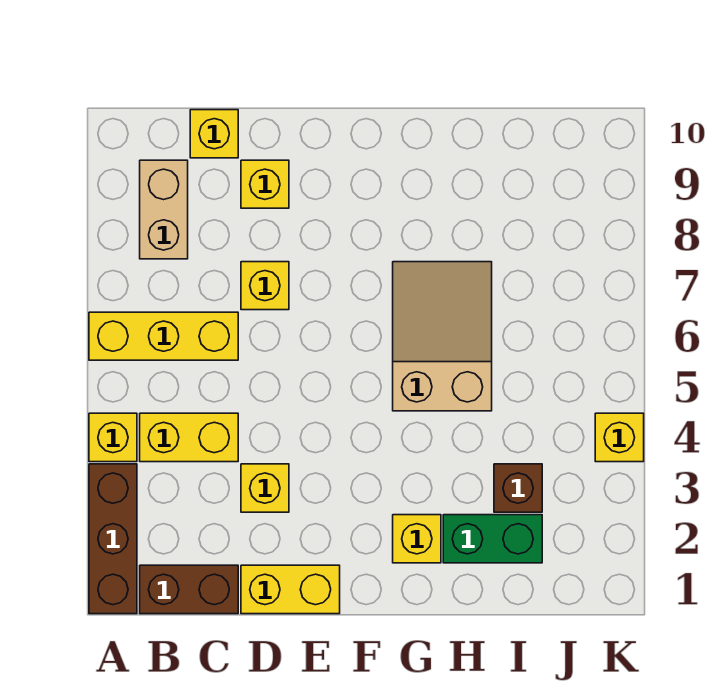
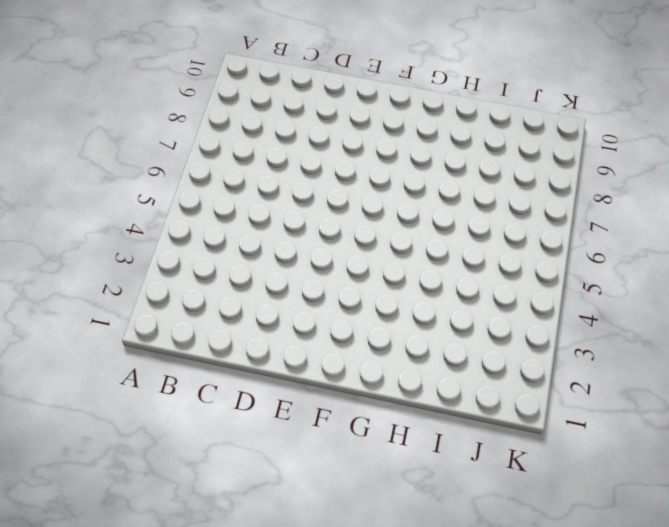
none -> brown 1x3 brick [89,464,137,614]
none -> yellow 1x1 brick [89,413,137,462]
none -> yellow 1x3 brick [89,312,238,360]

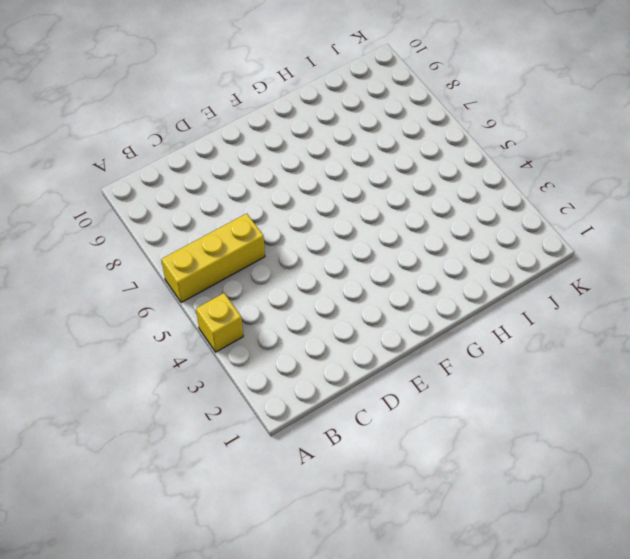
none -> brown 1x3 brick [89,464,137,614]
none -> brown 1x2 brick [140,565,238,614]
none -> yellow 1x2 brick [140,413,238,462]

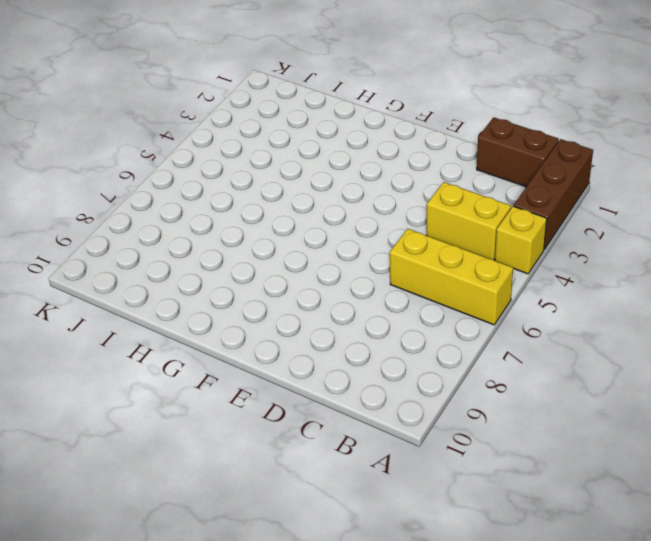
none -> tan 1x2 brick [140,160,188,259]
none -> yellow 1x1 brick [190,110,238,158]
none -> yellow 1x2 brick [241,565,340,614]

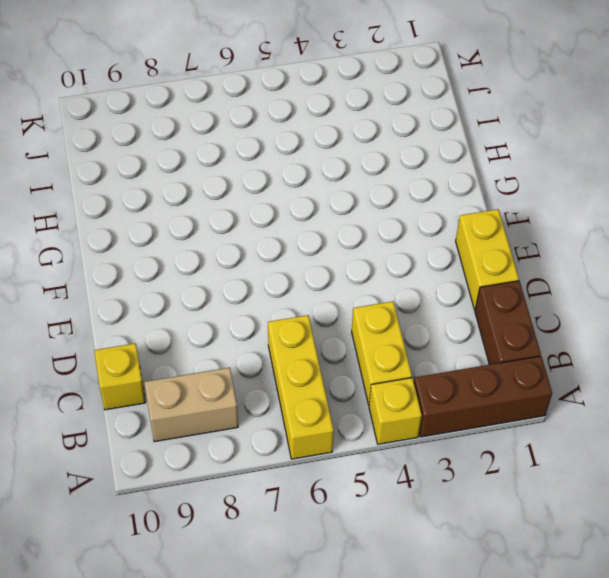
none -> yellow 1x1 brick [241,464,289,512]
none -> yellow 1x1 brick [241,262,289,310]
none -> yellow 1x1 brick [241,160,289,208]

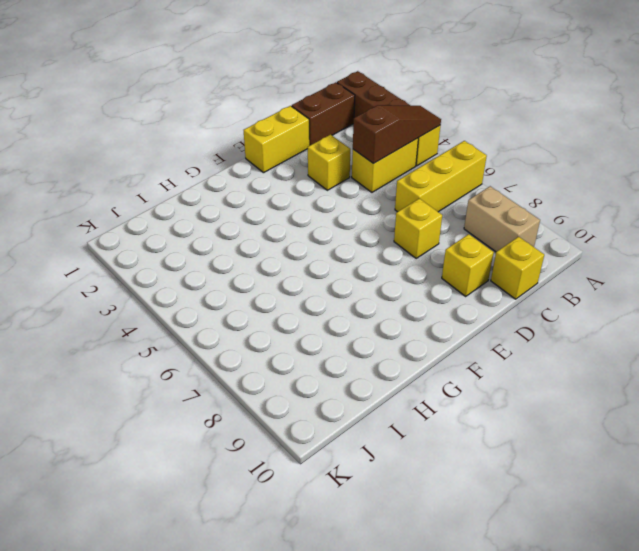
brown 1x3 slope [353,105,441,164] -> none
none -> yellow 1x1 brick [393,515,441,563]
none -> tan 2x3 slope [393,262,492,411]
none -> green 1x2 brick [443,515,542,563]

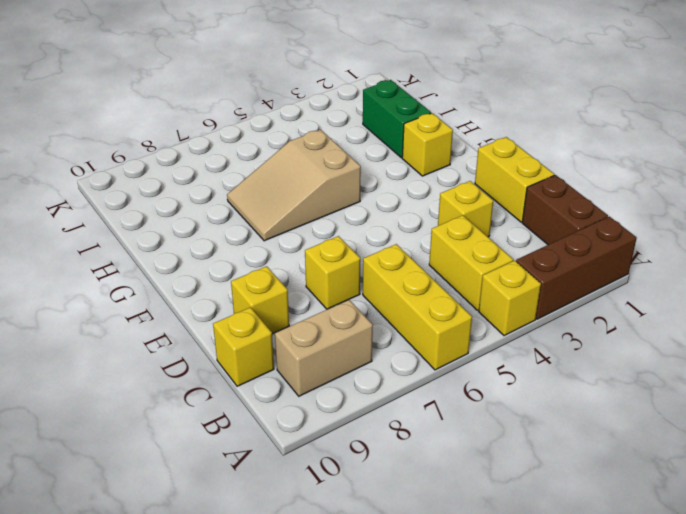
none -> brown 1x1 brick [494,464,542,512]
none -> yellow 1x1 brick [595,413,644,462]

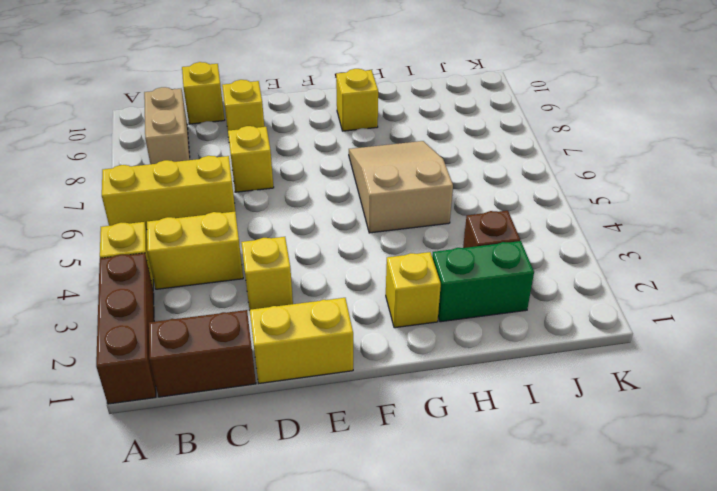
yellow 1x1 brick [336,69,378,131] -> yellow 1x1 brick moved to [595,413,644,462]

